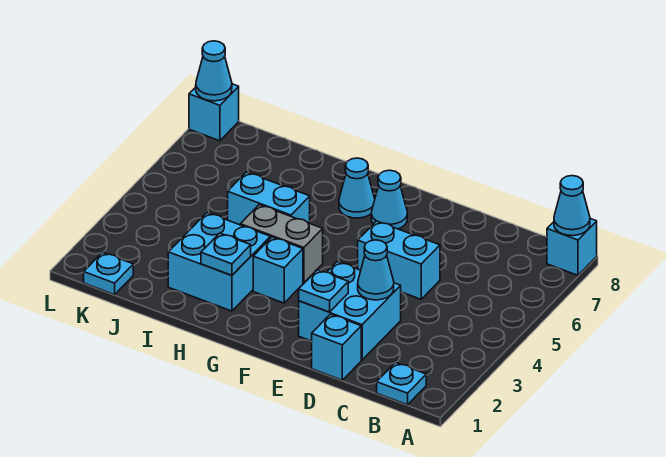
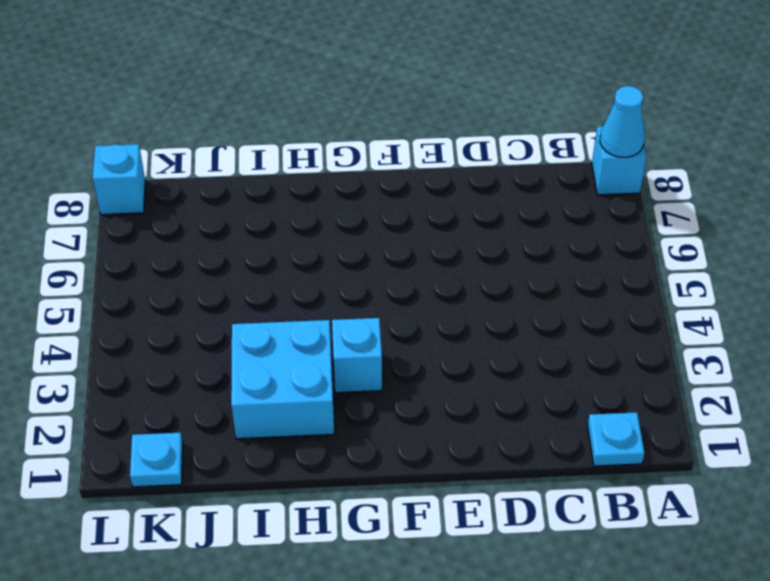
none -> cyan 1x1 brick [312,314,361,380]
none -> cyan 2x2 brick [299,262,401,360]
none -> cyan 1x2 brick [358,221,440,299]

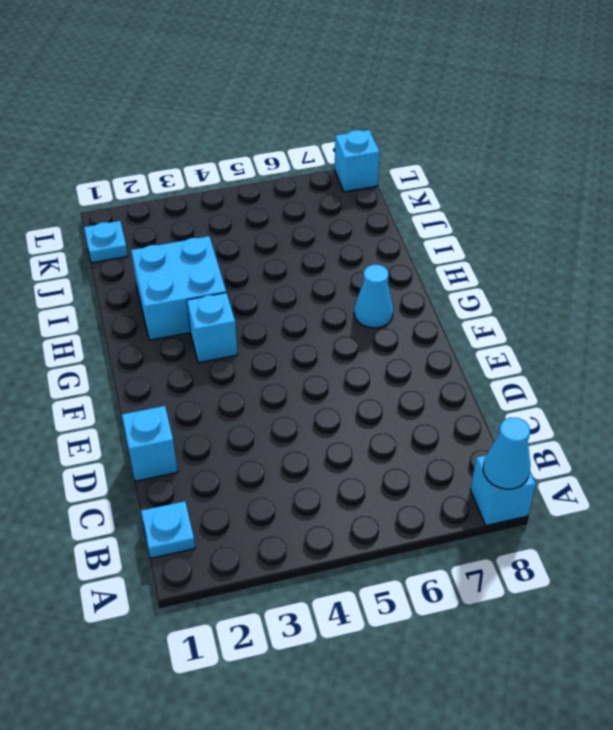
none -> cyan 2x2 brick [299,262,401,360]
none -> cyan 1x2 brick [358,221,440,299]
none -> cyan 1x1 cone [371,170,407,229]

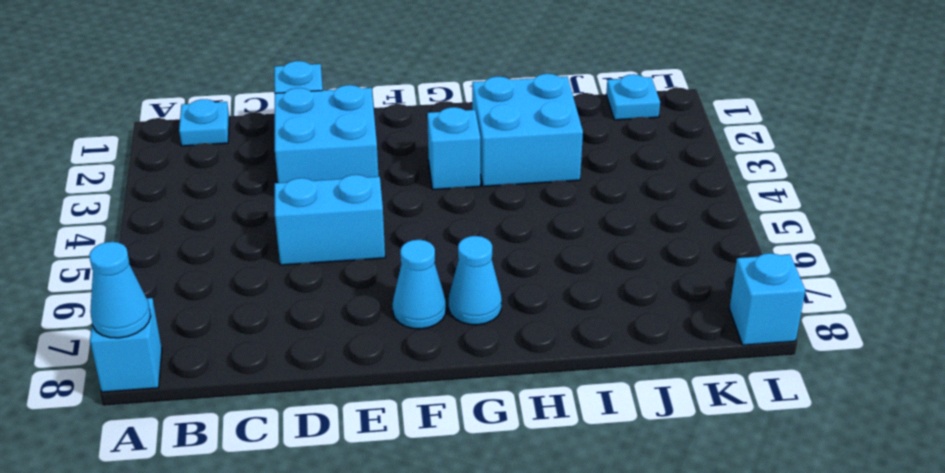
none -> grey 1x2 brick [240,205,323,283]
none -> cyan 1x2 brick [228,172,310,225]
none -> cyan 1x1 cone [358,240,394,300]

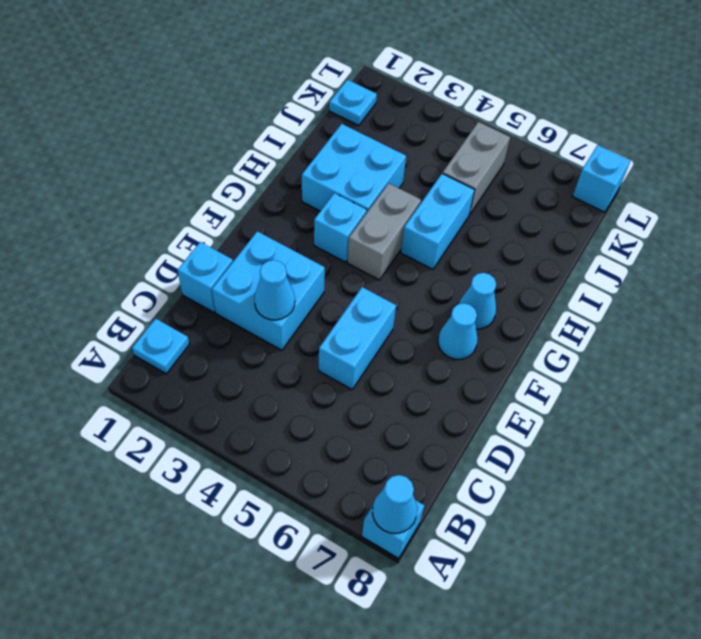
grey 1x2 brick [443,122,510,215] -> none
none -> cyan 1x1 plate [299,270,348,312]
none -> cyan 1x1 plate [201,233,251,275]
none -> cyan 1x1 cone [196,41,232,101]

